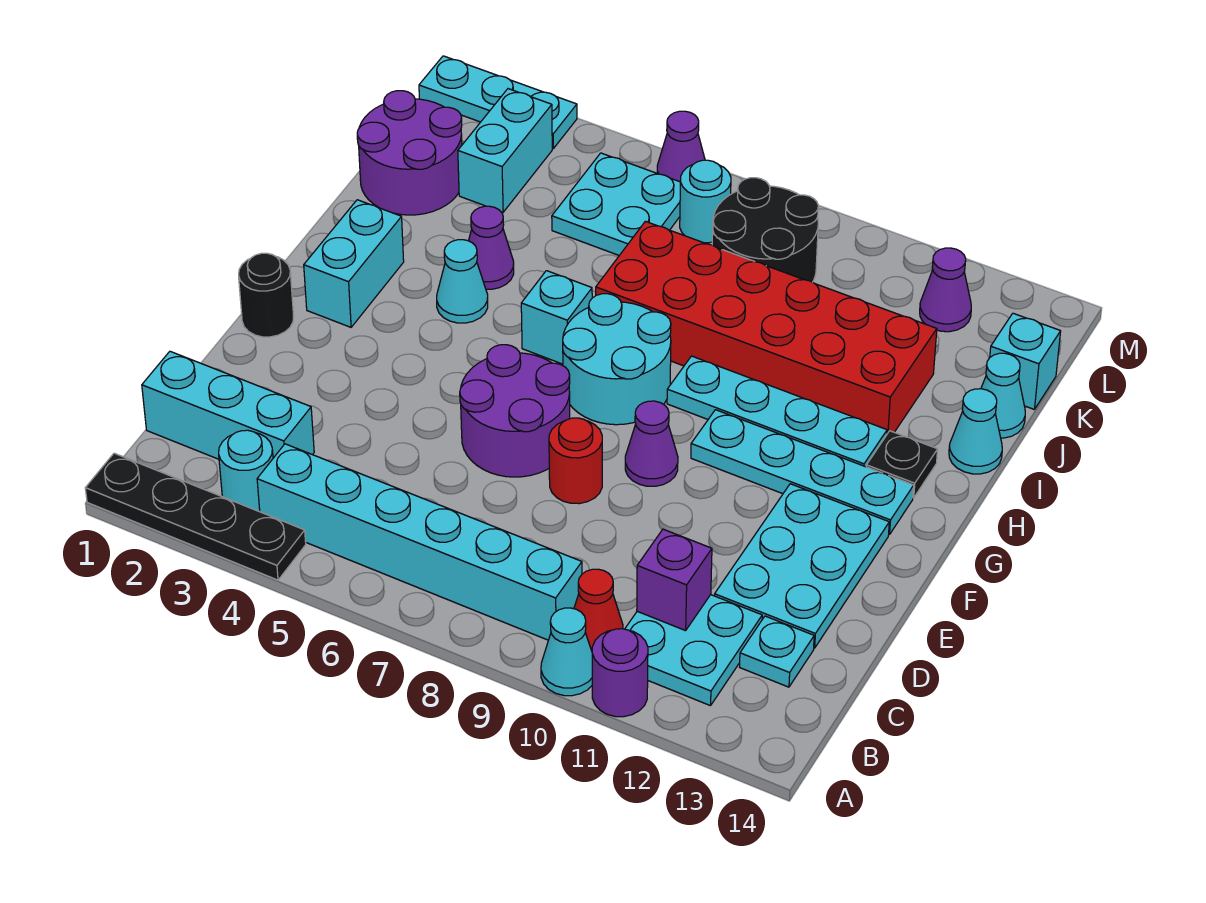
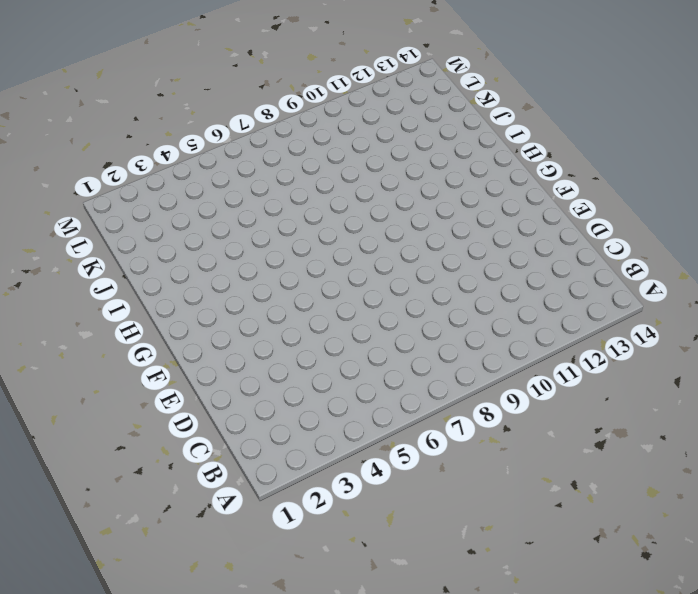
none -> black 1x4 plate [85,453,306,580]
none -> cyan 1x1 cone [541,608,592,696]
none -> purple 1x1 round brick [592,629,648,717]
none -> cyan 1x1 round brick [219,430,273,512]

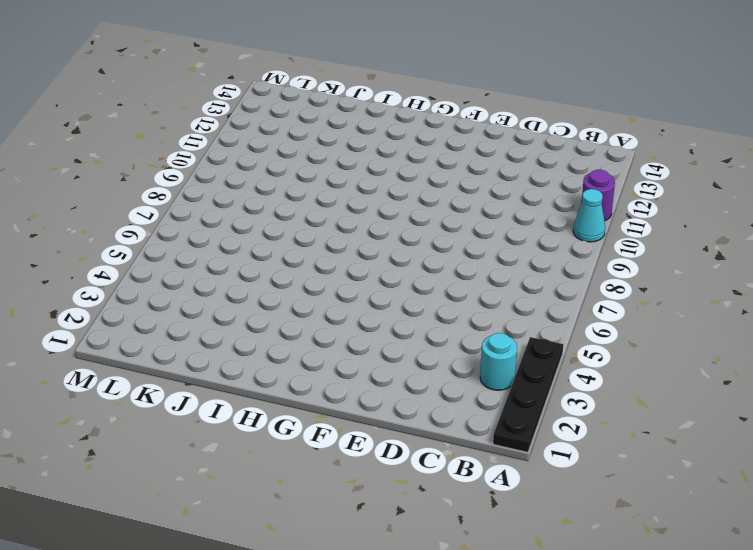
none -> cyan 1x6 brick [257,444,582,640]
none -> red 1x1 cone [574,569,623,651]
none -> cyan 2x2 plate [625,595,762,706]
none -> cyan 1x3 brick [142,351,314,459]

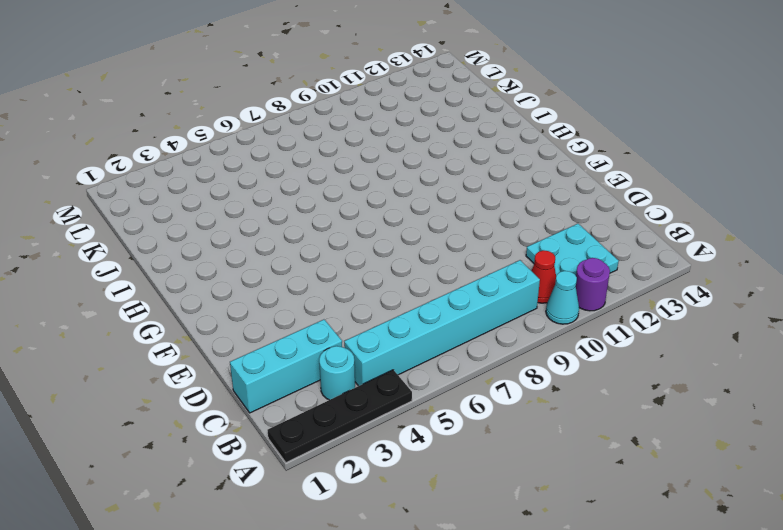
none -> cyan 1x1 plate [740,616,814,687]
none -> cyan 2x3 plate [714,484,889,648]
none -> purple 2x2 round brick [460,345,570,477]
none -> red 1x1 round brick [549,418,602,504]

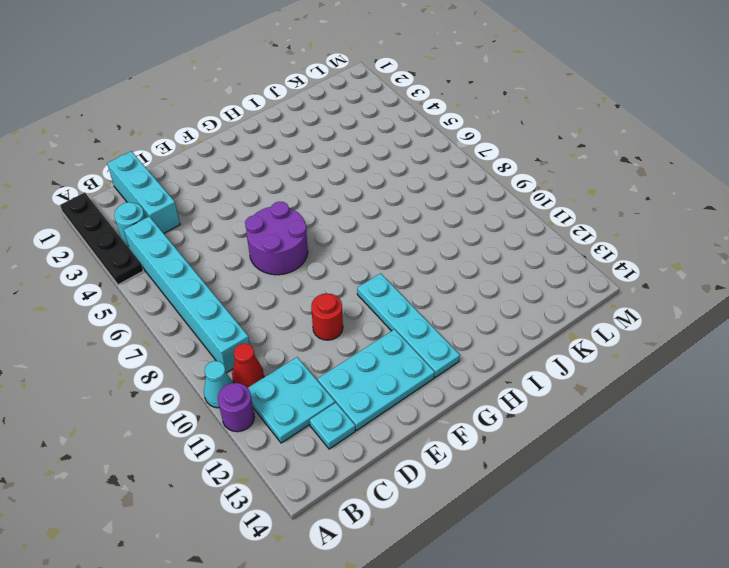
red 1x1 round brick [311,293,343,340] -> red 1x1 round brick moved to [549,418,602,504]
none -> black 1x1 round brick [239,253,294,337]
none -> purple 1x1 cone [625,401,678,486]
none -> cyan 1x2 brick [304,200,404,327]
none -> cyan 2x2 round brick [563,294,671,425]

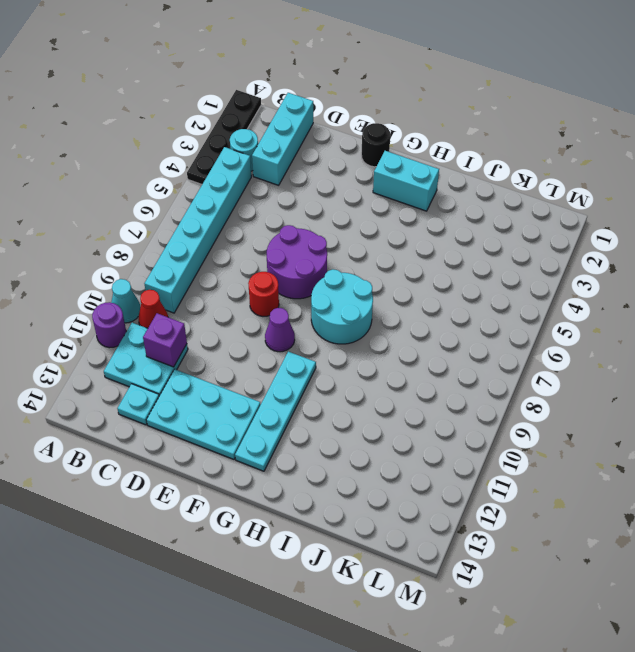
none -> cyan 1x1 cone [437,240,488,323]
none -> cyan 1x1 brick [521,271,592,364]
none -> cyan 1x4 plate [667,356,887,467]
none -> black 1x1 plate [866,431,938,498]

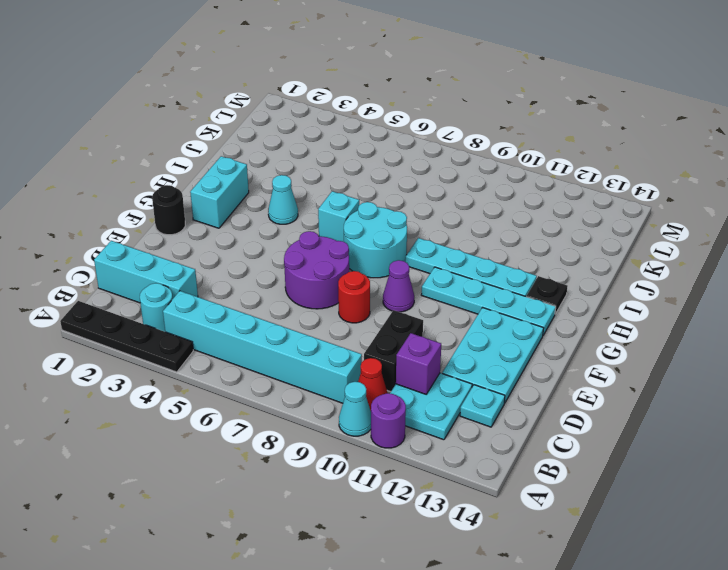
black 1x2 brick [364,310,423,392] -> none
none -> purple 1x1 cone [469,206,514,289]
none -> red 2x6 brick [596,221,937,434]
none -> cyan 1x1 cone [949,389,1002,474]
none -> purple 2x2 round brick [357,91,462,215]

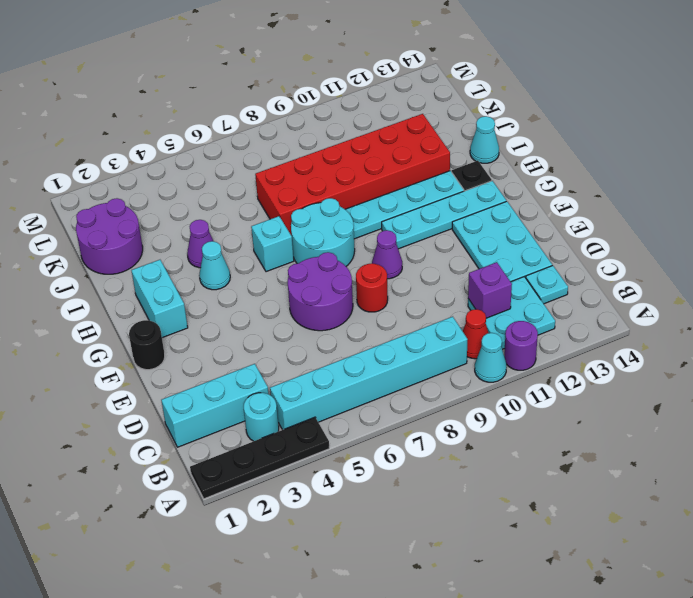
none -> cyan 1x1 cone [981,353,1025,438]
none -> cyan 1x2 brick [458,89,552,212]
none -> cyan 2x2 plate [552,153,680,255]
none -> black 2x2 round brick [712,178,818,282]

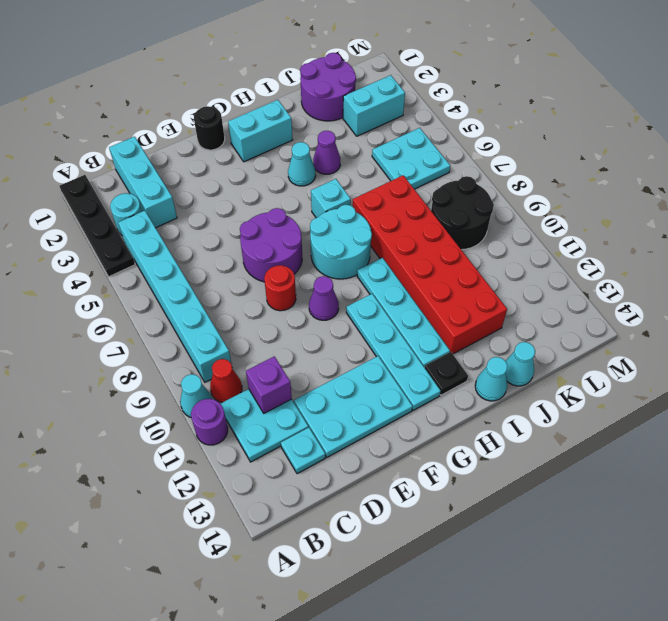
none -> cyan 1x1 brick [990,313,1061,409]
none -> cyan 1x1 round brick [680,160,731,243]
none -> purple 1x1 cone [920,248,971,332]
none -> cyan 1x3 plate [419,56,577,149]

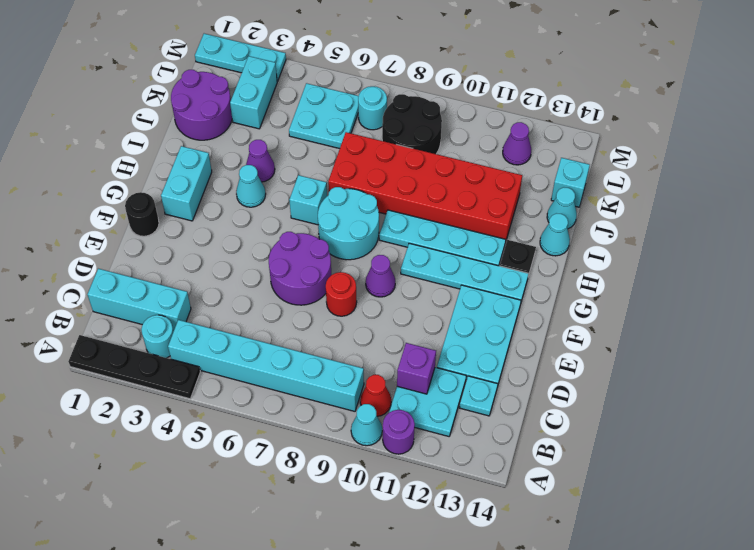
none -> purple 1x1 cone [657,111,705,182]

